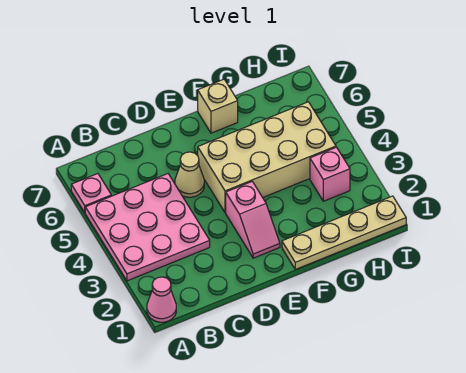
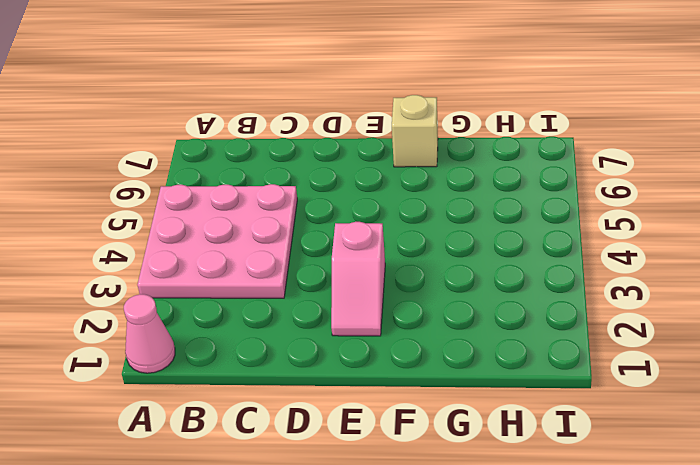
none -> pink 1x1 plate [71,174,111,212]
none -> tan 1x1 cone [175,152,204,197]

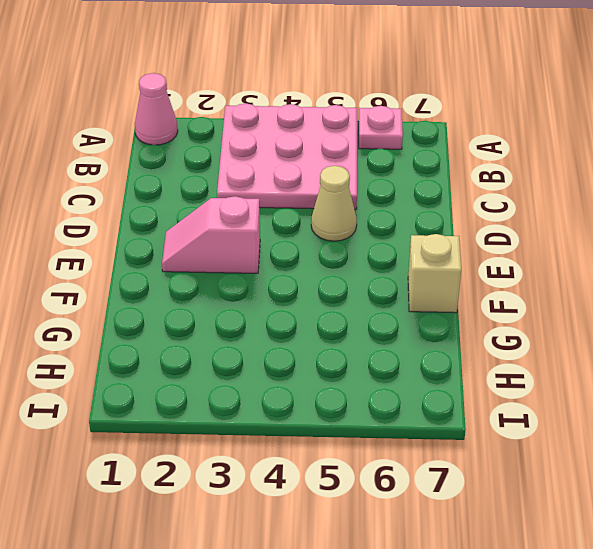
none -> tan 2x4 brick [198,102,336,213]
none -> tan 1x4 plate [282,196,406,269]

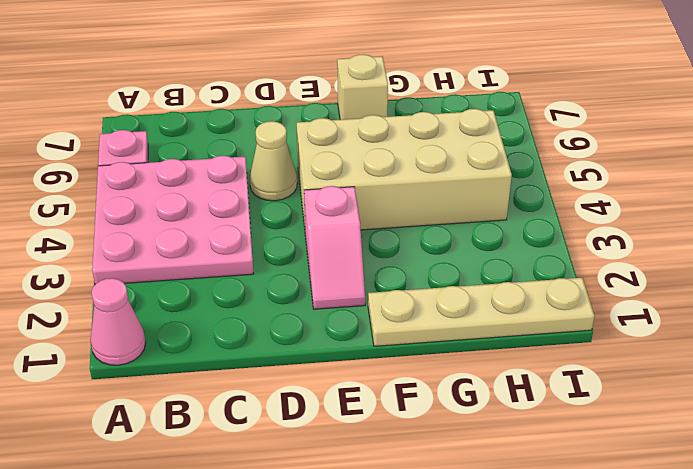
none -> pink 1x1 brick [310,147,350,201]

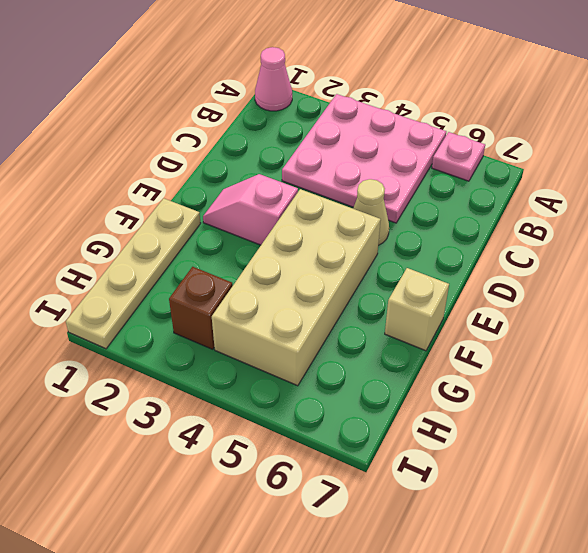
brown 1x1 brick [169,267,233,349] -> pink 1x1 brick [310,147,350,201]

